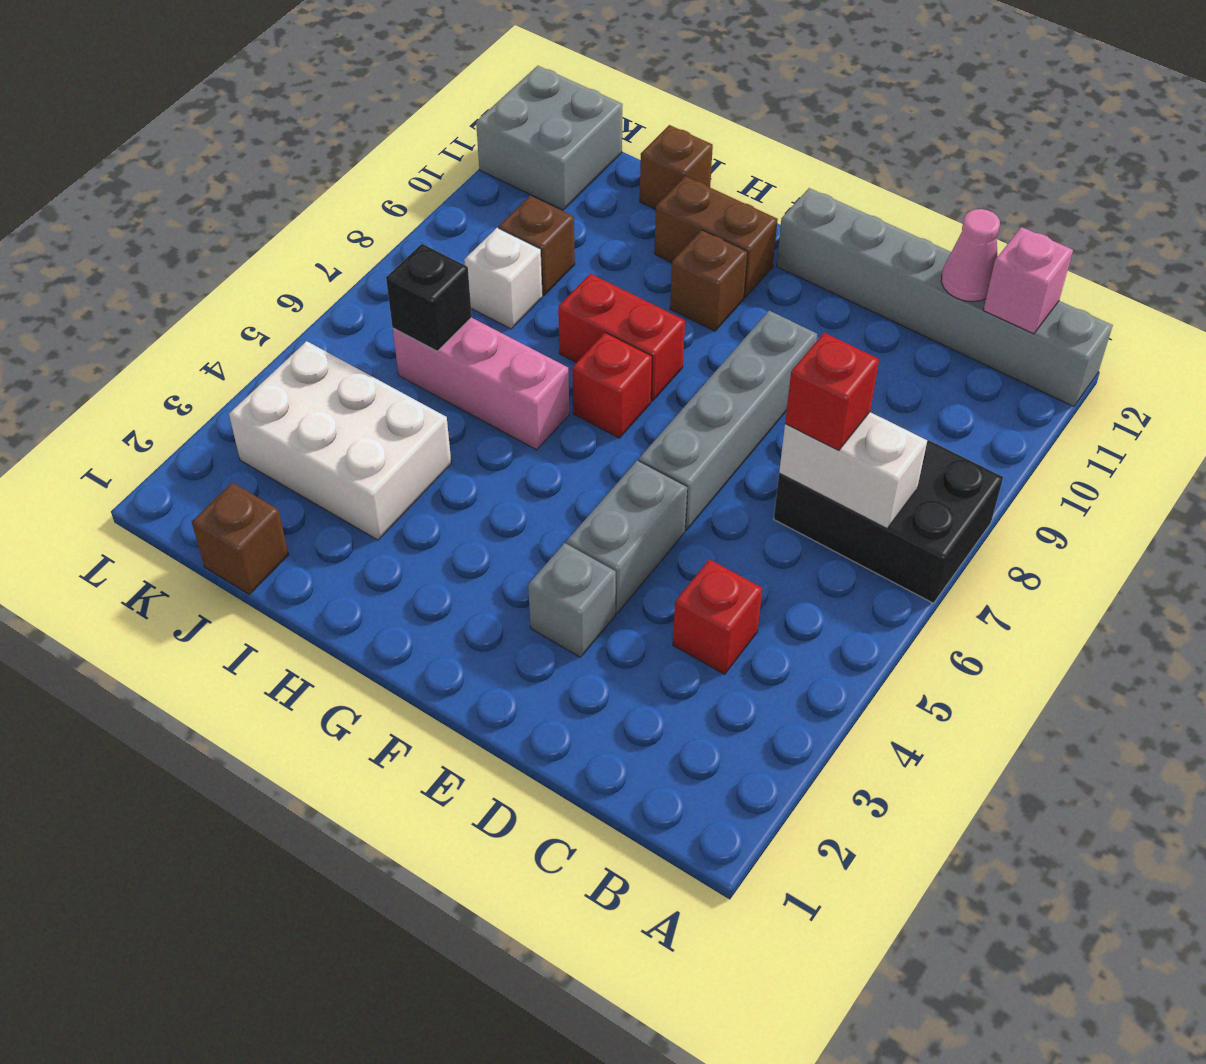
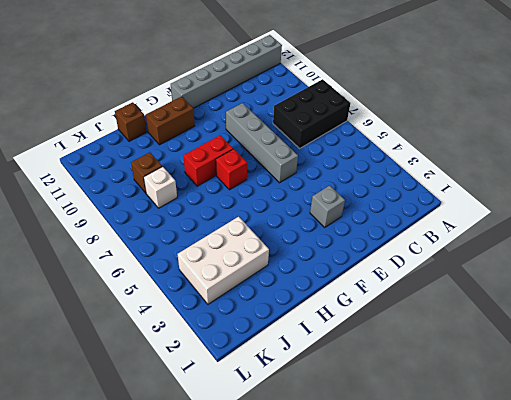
none -> red 1x1 brick [673,559,762,674]
none -> grey 1x2 brick [566,460,687,614]
none -> brown 1x1 brick [670,230,748,331]

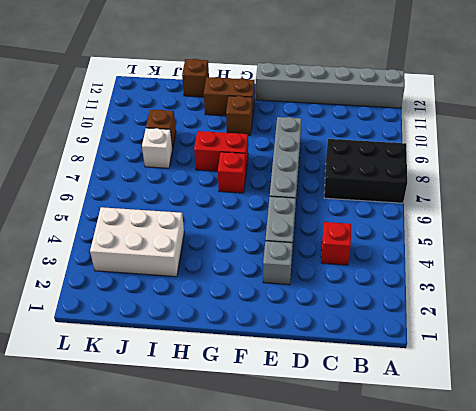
none -> pink 1x3 brick [393,318,569,450]
none -> brown 1x1 brick [192,483,289,594]
none -> grey 2x2 brick [476,66,623,210]

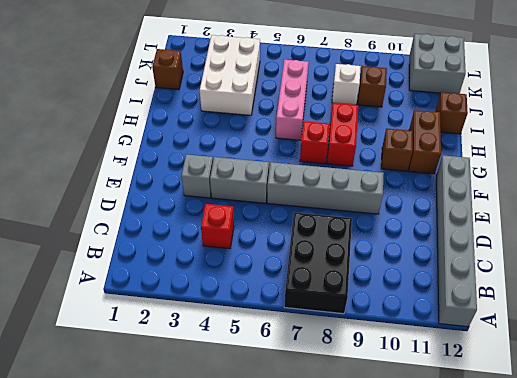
none -> white 1x2 brick [779,412,927,528]
none -> pink 1x1 brick [983,227,1073,334]
none -> pink 1x1 cone [941,209,1000,302]

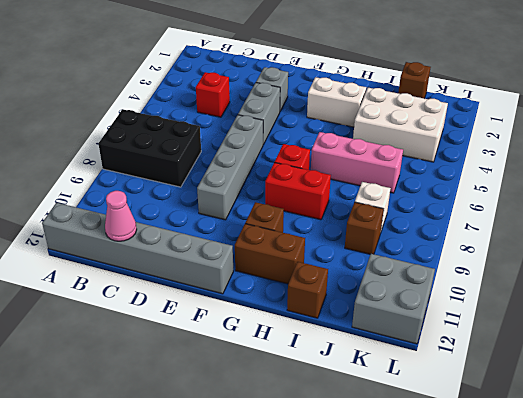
white 1x2 brick [307,77,366,127] -> white 1x2 brick moved to [779,412,927,528]
none -> pink 1x1 brick [983,227,1073,334]
none -> black 1x1 brick [386,244,472,351]
none -> red 1x1 brick [785,333,879,450]

